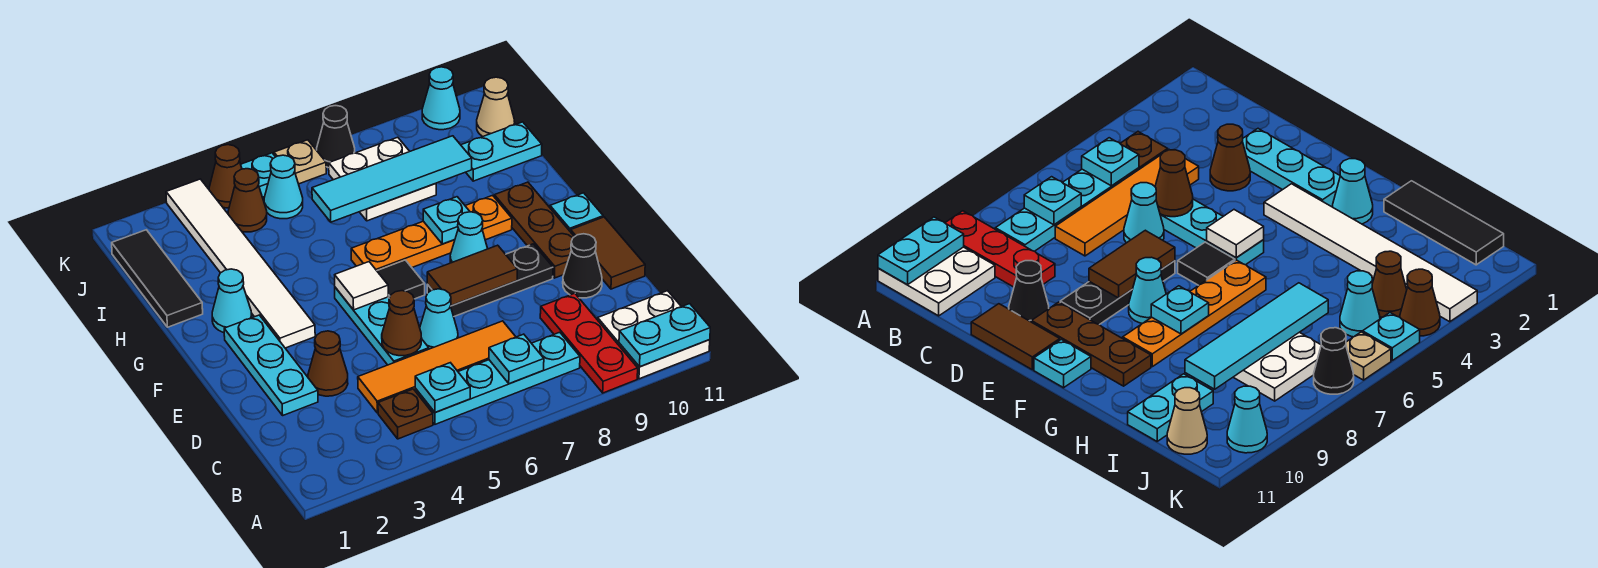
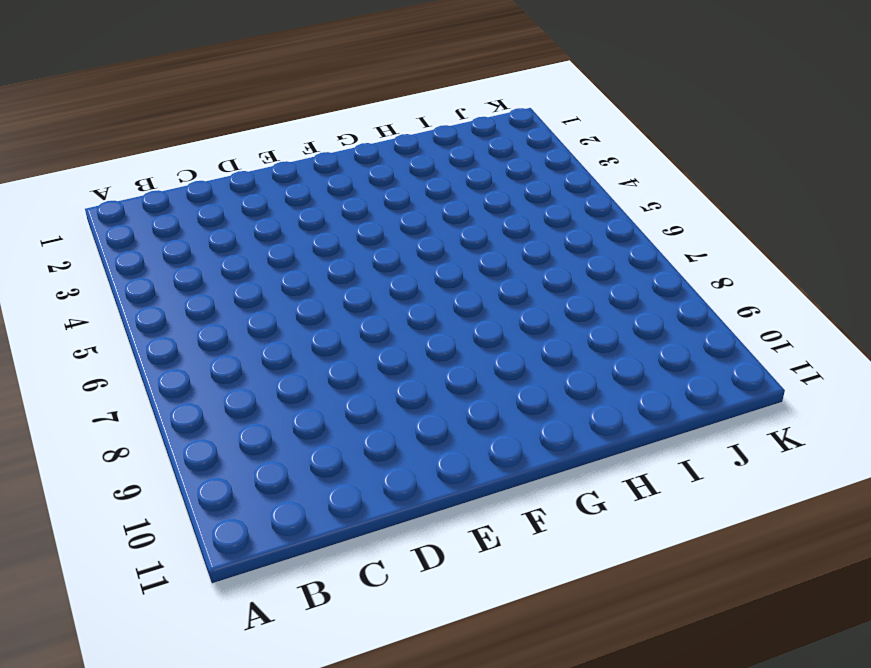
none -> red 1x3 plate [540,293,638,393]
none -> white 2x2 plate [598,291,710,379]
none -> brown 1x1 plate [378,389,433,439]
none -> cyan 1x4 plate [415,332,580,424]

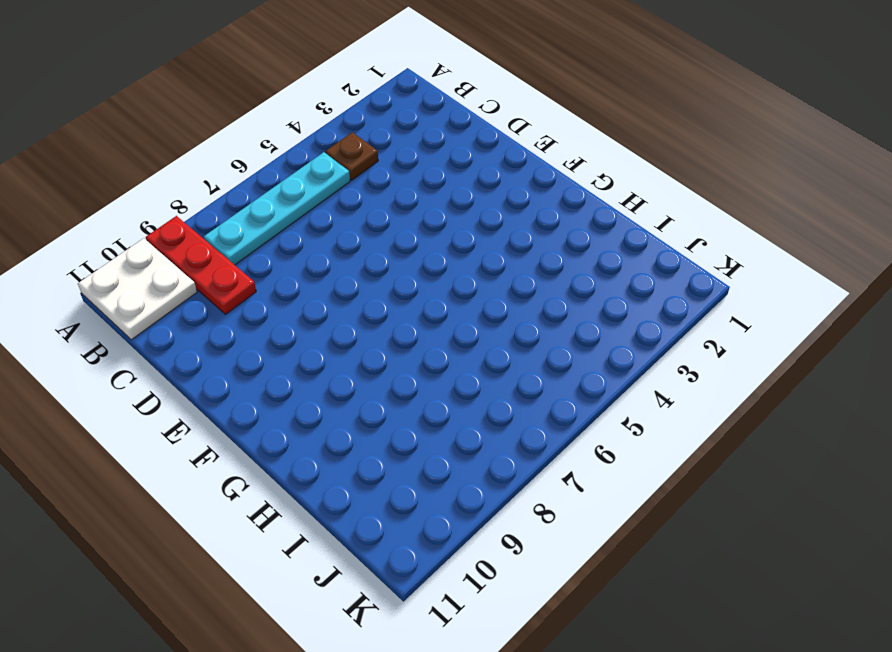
none -> orange 1x4 tile [358,321,516,413]
none -> cyan 1x3 plate [224,315,318,415]
none -> brown 1x1 cone [308,331,348,396]
none -> cyan 1x3 plate [335,287,429,365]

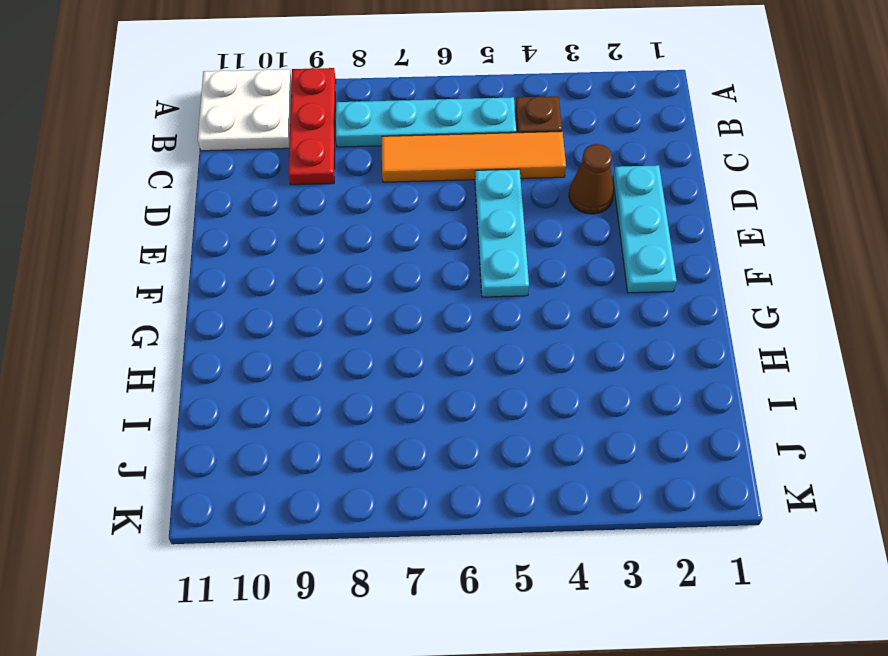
none -> cyan 1x1 cone [420,289,458,349]
none -> black 1x1 cone [563,234,602,298]
none -> brown 1x2 tile [571,217,645,289]
none -> black 1x3 plate [427,244,553,316]

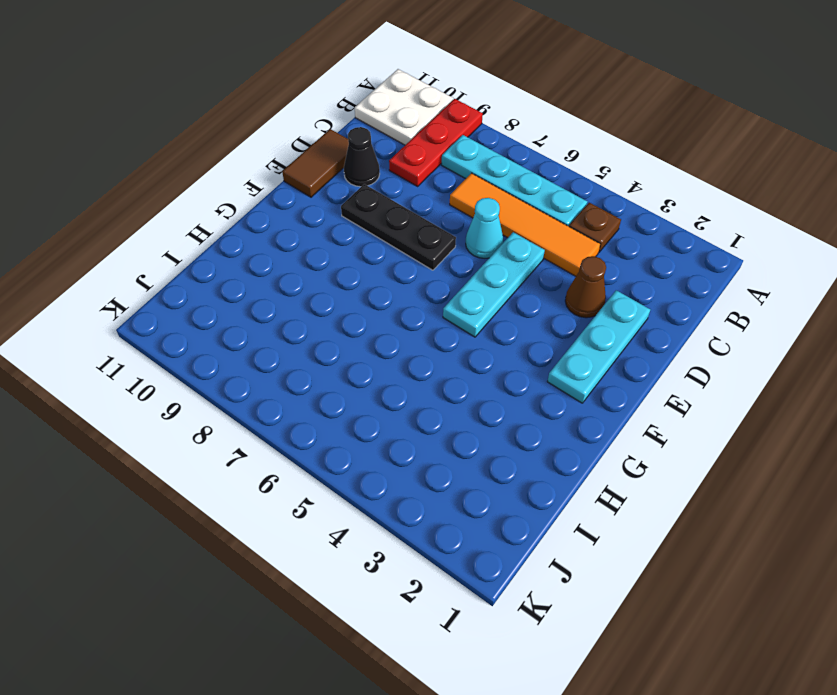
none -> brown 1x3 plate [494,182,574,278]
none -> white 1x6 tile [166,179,315,348]
none -> black 1x1 tile [377,260,425,299]
none -> cyan 1x1 cone [450,212,488,263]

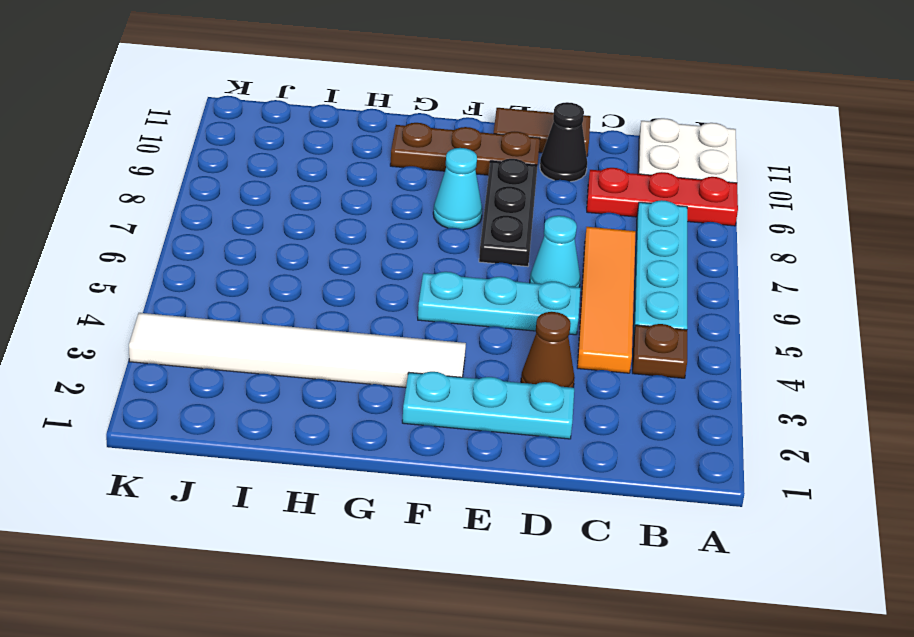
none -> black 1x1 tile [377,260,425,299]
none -> cyan 1x1 plate [550,193,603,232]
none -> cyan 1x1 cone [212,269,252,333]
none -> orange 1x4 plate [351,195,512,271]

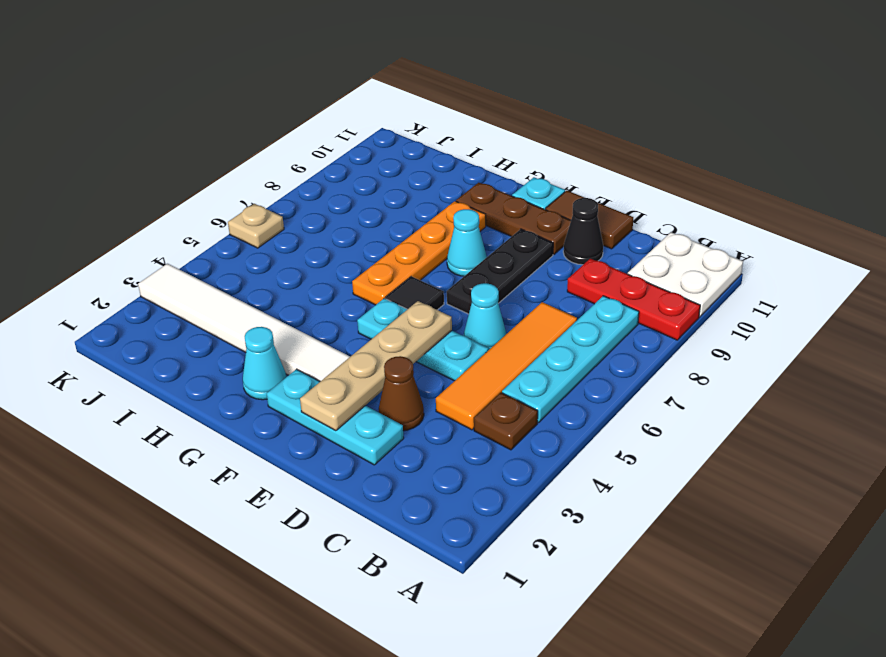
tan 1x4 plate [300,301,452,431] -> none
none -> black 1x3 tile [112,230,203,327]
none -> white 2x2 plate [329,137,436,221]
none -> cyan 1x2 plate [461,122,542,181]
none -> brown 1x1 cone [228,169,267,232]

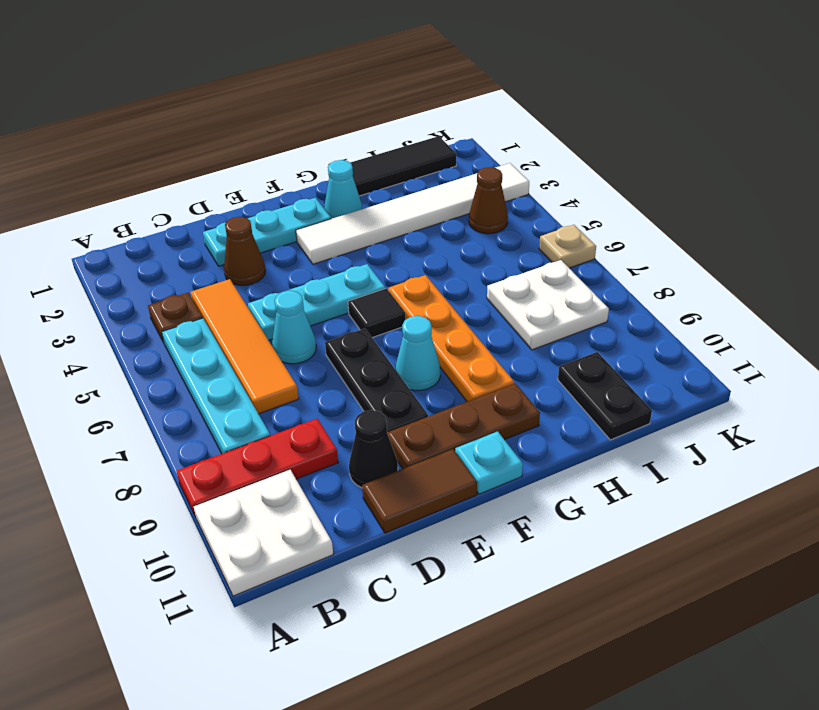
black 1x2 plate [558,352,652,440] -> cyan 1x2 plate [461,122,542,181]
none -> cyan 1x1 cone [264,155,303,219]
none -> tan 1x1 cone [477,77,515,137]
none -> brown 1x1 cone [209,145,242,208]
none -> cyan 1x1 plate [241,153,275,197]

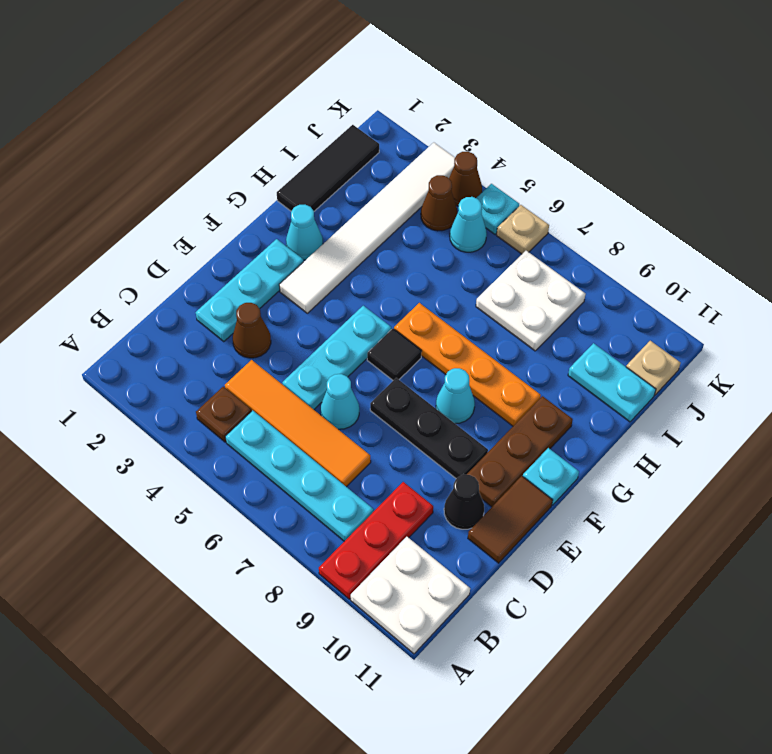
tan 1x1 plate [626,341,681,395] -> tan 1x1 cone [477,77,515,137]
none -> black 1x1 cone [317,106,355,168]
none -> cyan 1x1 cone [422,67,460,130]
none -> cyan 1x2 plate [619,304,710,367]
none -> cyan 1x1 plate [415,363,470,413]

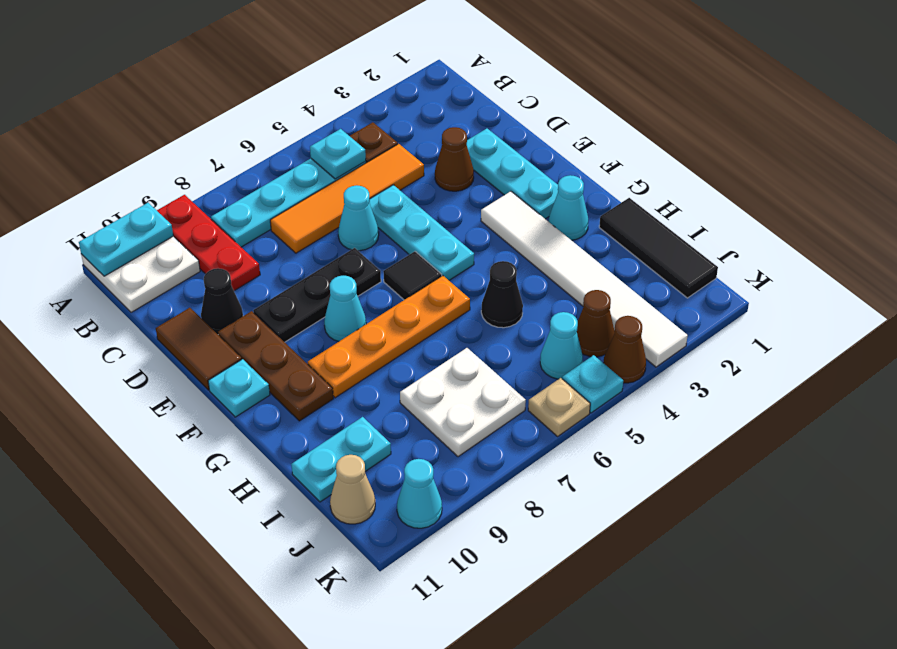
black 1x1 cone [481,261,523,328] -> black 1x1 cone moved to [317,106,355,168]
none -> cyan 1x1 plate [489,334,544,384]
none -> brown 1x1 cone [382,291,421,356]
none -> brown 1x2 tile [427,245,517,306]
none -> white 1x1 tile [335,262,388,310]

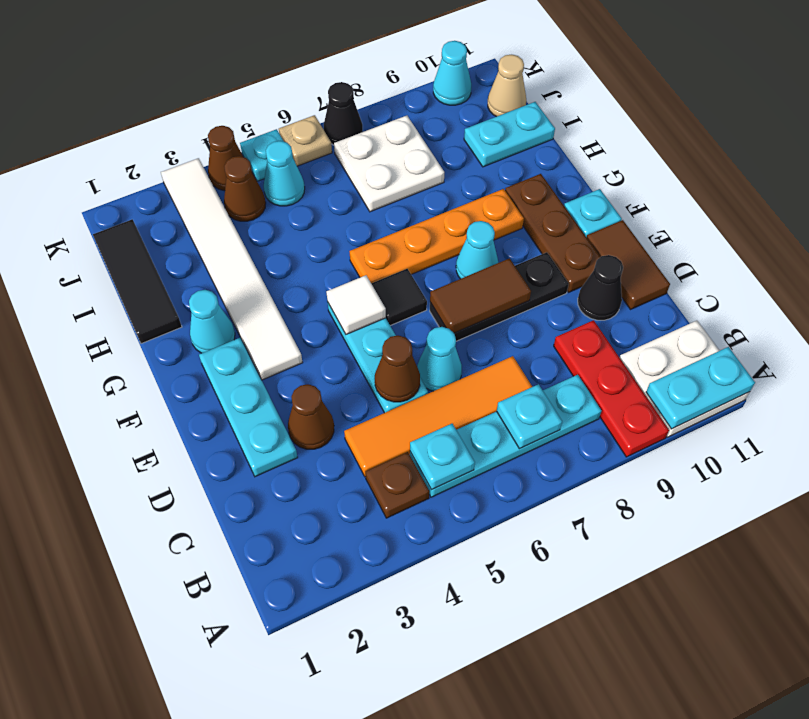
none -> cyan 1x1 plate [423,197,470,244]
none -> cyan 1x4 tile [312,136,472,222]

